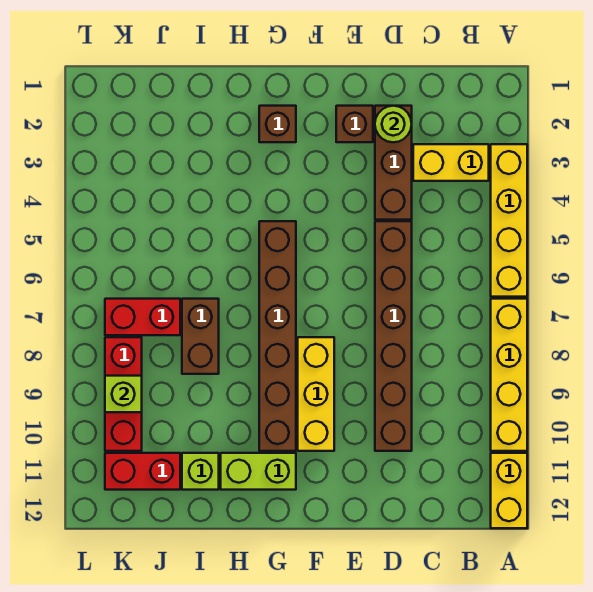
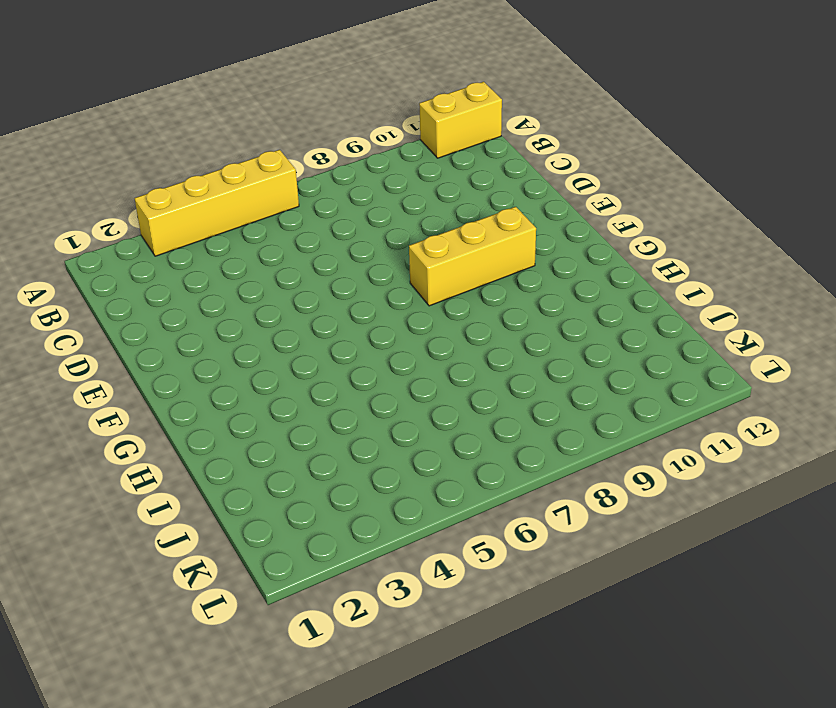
none -> yellow 1x4 brick [491,299,527,451]
none -> yellow 1x2 brick [413,144,489,181]
none -> brown 1x3 brick [375,106,412,220]

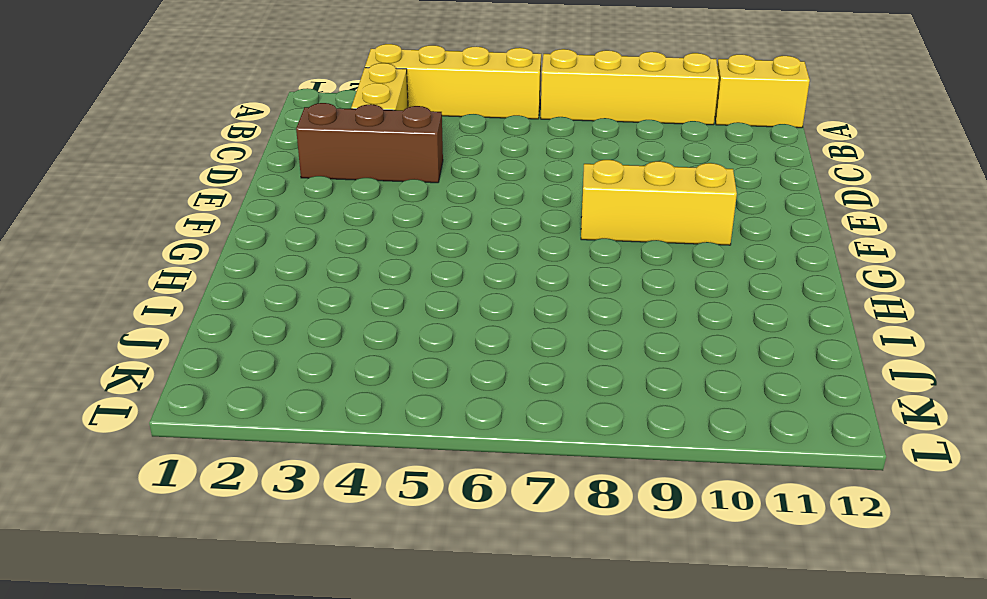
none -> brown 1x6 brick [375,221,412,451]
none -> brown 1x1 brick [336,106,373,142]
none -> brown 1x1 brick [259,106,296,142]

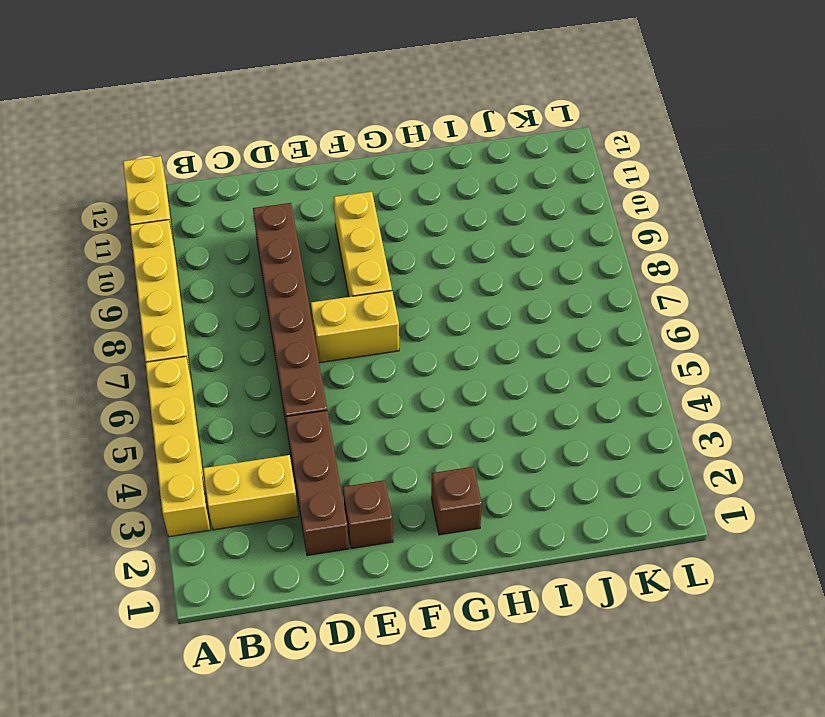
yellow 1x2 brick [311,291,399,363] -> none
none -> brown 1x6 brick [259,221,296,451]
none -> lime 1x2 brick [221,453,296,490]
none -> brown 1x2 brick [182,299,219,374]

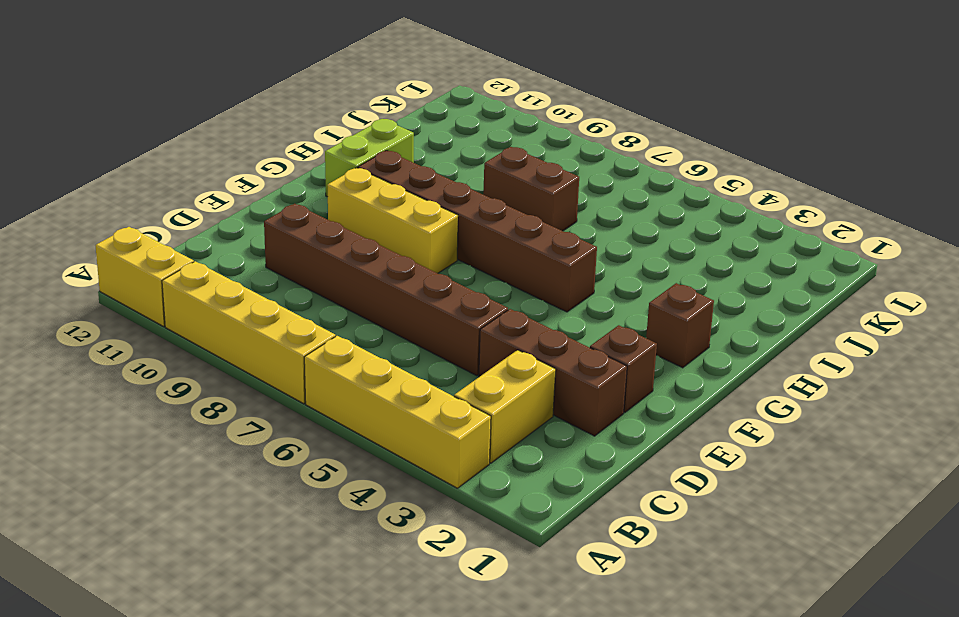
none -> lime 1x1 brick [182,453,219,490]
none -> red 1x2 brick [105,299,180,335]
none -> red 1x2 brick [105,453,180,490]

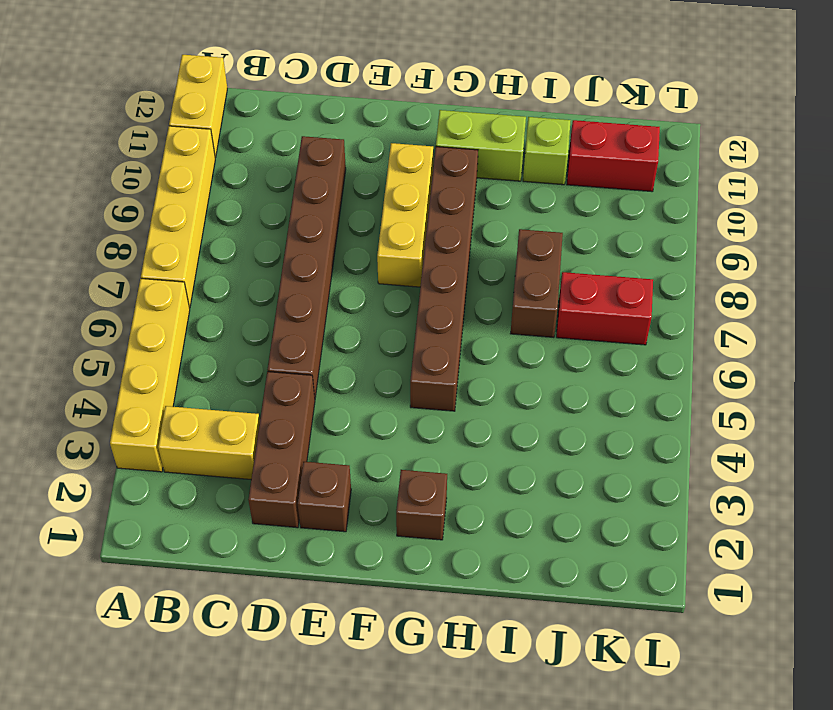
none -> red 1x3 brick [105,337,142,451]
none -> lime 1x1 round brick [375,106,412,142]
none -> lime 1x1 brick [105,376,142,412]

